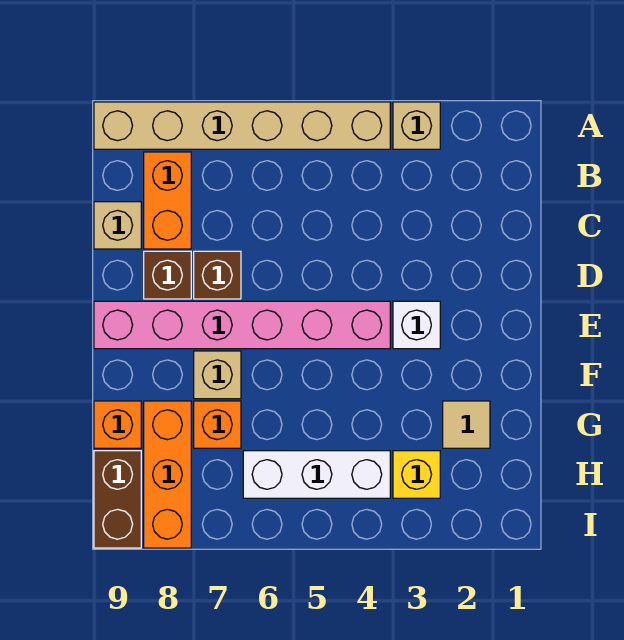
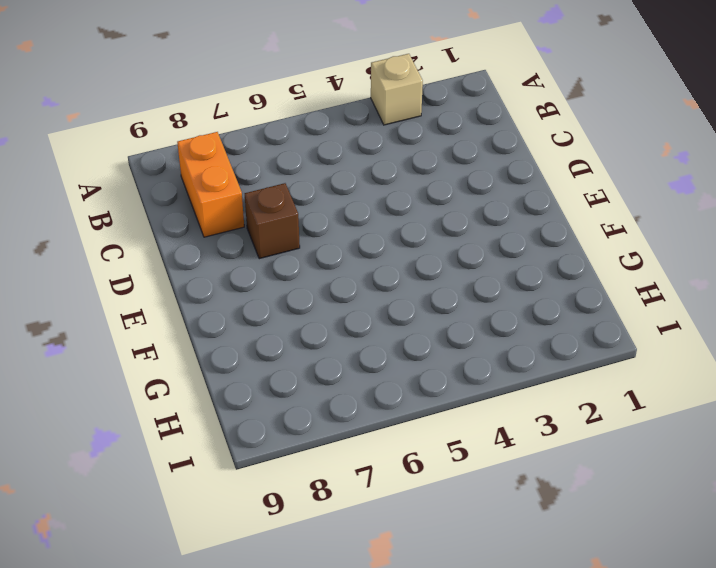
none -> tan 1x6 brick [94,102,390,149]
none -> tan 1x1 brick [94,202,141,249]
none -> brown 1x1 brick [144,251,191,299]

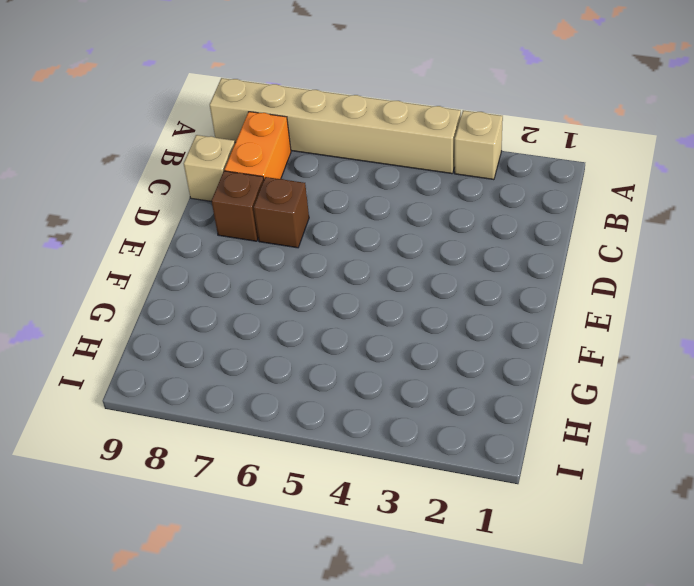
none -> white 1x1 brick [393,301,440,349]
none -> pink 1x6 brick [94,301,390,349]
none -> tan 1x1 brick [194,351,241,399]

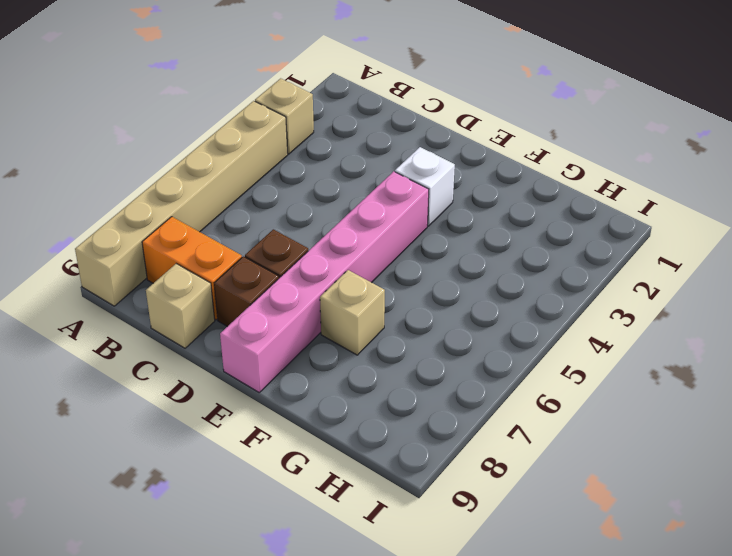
none -> tan 1x1 tile [443,401,490,448]
none -> orange 1x1 brick [194,401,241,448]
none -> orange 1x3 brick [144,401,191,548]

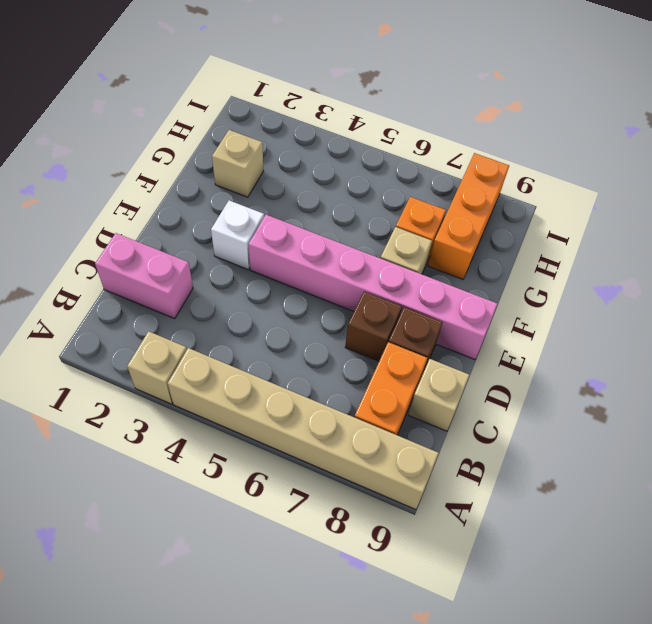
pink 1x2 brick [95,233,193,319] -> none
tan 1x1 brick [212,130,263,197] -> tan 1x1 tile [443,401,490,448]
none -> orange 1x1 brick [94,401,141,448]
none -> yellow 1x1 brick [393,451,440,498]
none -> white 1x3 brick [243,451,390,498]

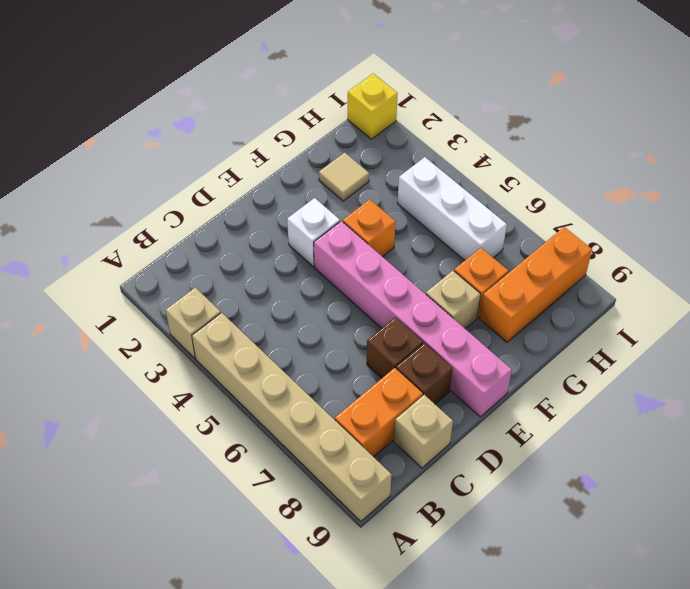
orange 1x1 brick [343,199,395,257] -> orange 1x1 brick moved to [94,401,141,448]
yellow 1x1 brick [348,74,398,139] -> yellow 1x1 brick moved to [393,451,440,498]
none -> brown 1x2 brick [94,451,141,548]

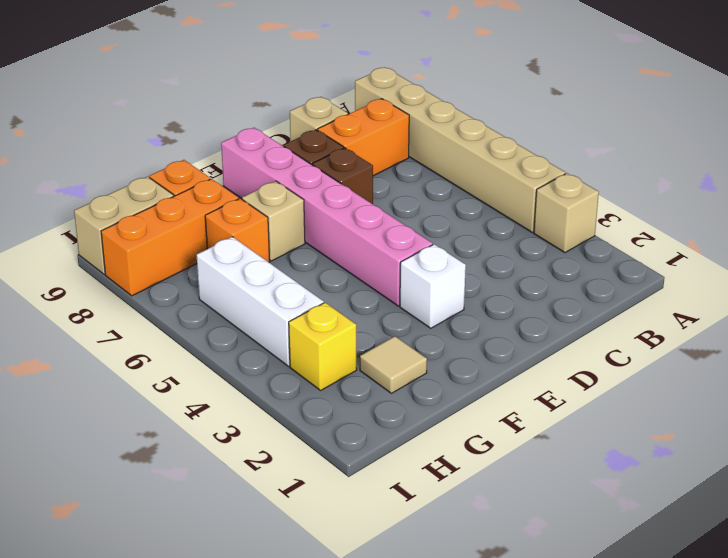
tan 1x2 brick [74,177,174,274] -> brown 1x2 brick [94,451,141,548]

